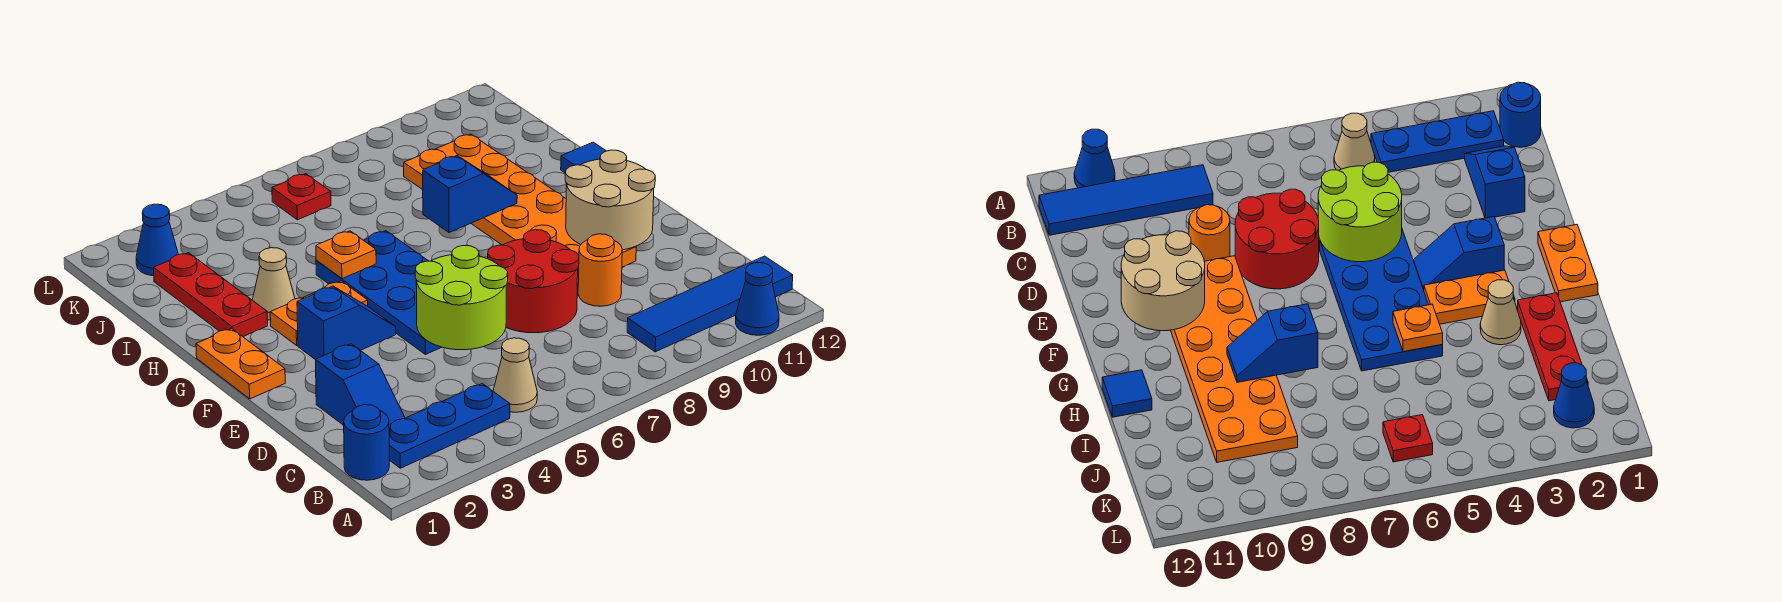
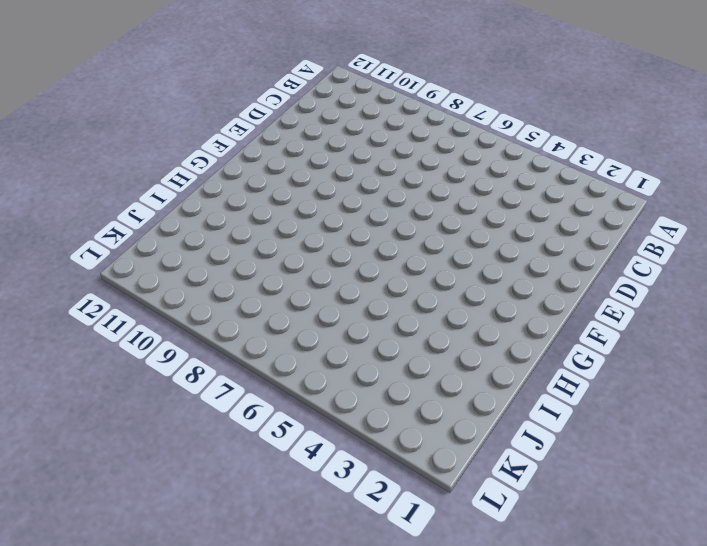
none -> blue 1x1 cone [736,263,779,335]
none -> blue 1x1 round brick [344,405,389,480]
none -> blue 1x3 plate [389,384,510,468]

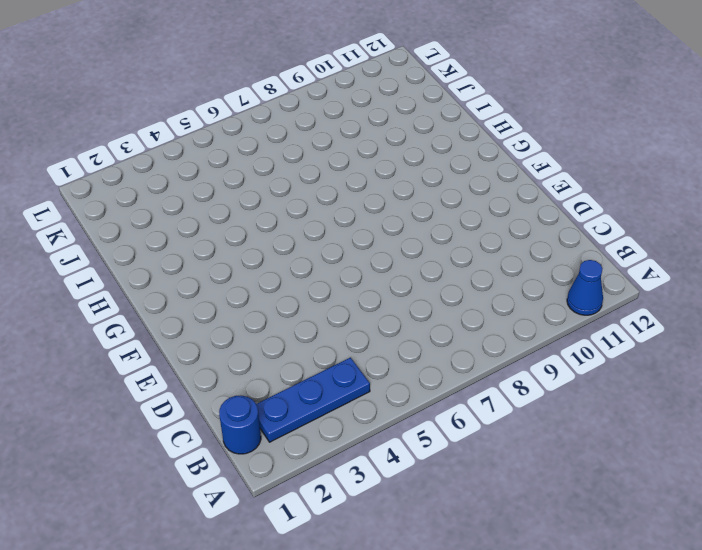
none -> tan 1x1 cone [493,338,537,412]
none -> blue 1x4 tile [627,256,793,352]
none -> blue 1x2 slope [316,344,405,425]

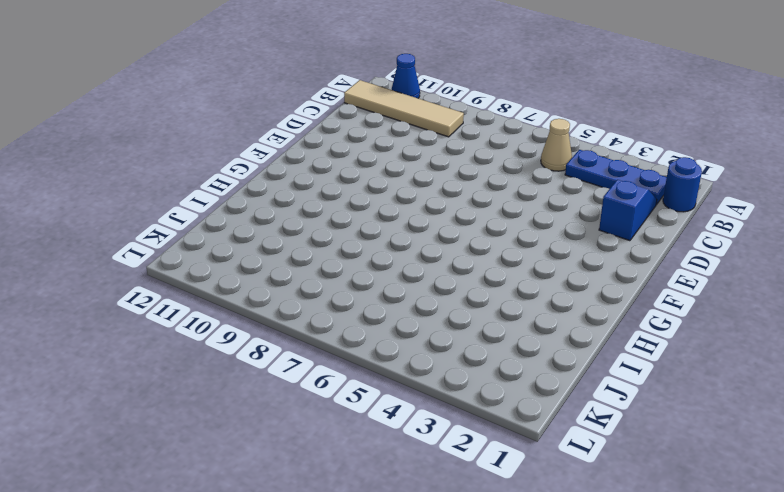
tan 1x4 tile [344,80,464,137] -> blue 1x4 tile [627,256,793,352]
none -> red 2x2 round brick [488,230,579,333]
none -> orange 1x1 round brick [578,234,622,306]
none -> blue 2x4 plate [316,231,442,354]

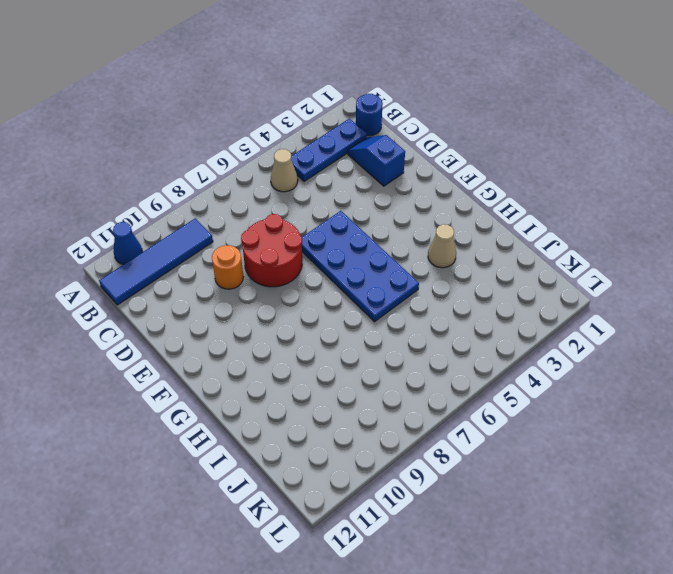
none -> orange 2x6 plate [404,134,636,287]
none -> orange 1x2 plate [196,328,285,399]
none -> blue 1x2 slope [297,286,396,360]

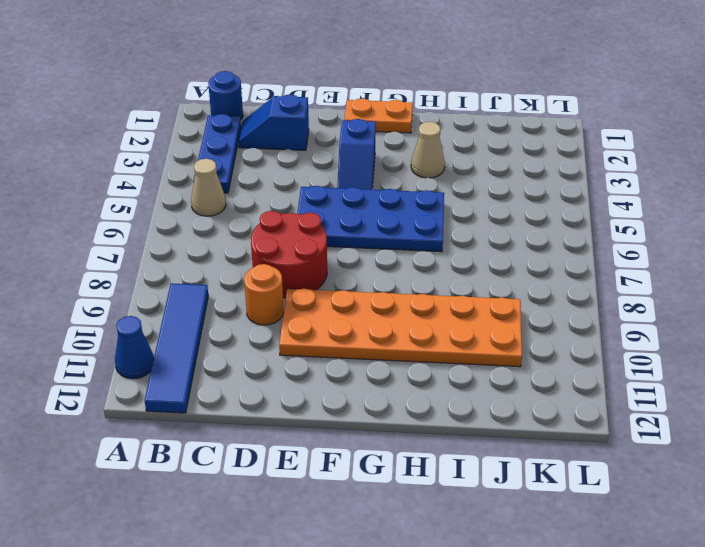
none -> orange 1x2 plate [270,281,368,345]
none -> red 1x3 plate [154,253,268,337]
none -> blue 1x1 tile [561,142,606,173]

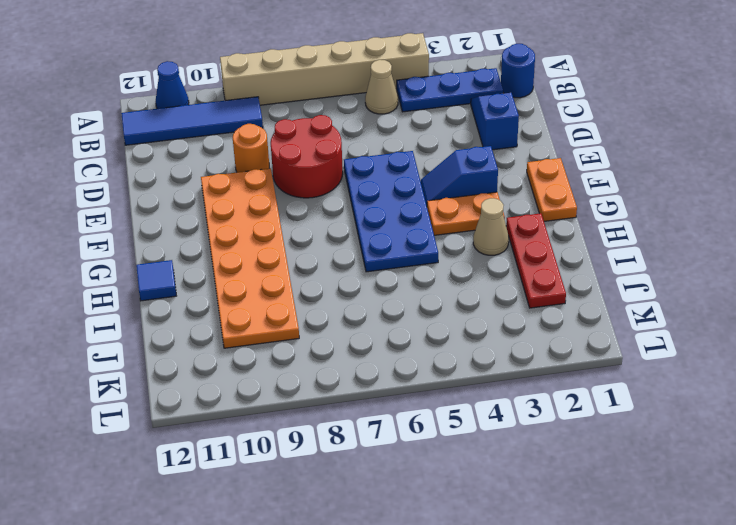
tan 1x6 brick [220,33,429,105] -> none
none -> blue 1x1 cone [136,204,179,276]
none -> red 1x1 plate [272,174,331,220]
none -> lime 2x2 round brick [415,245,508,350]

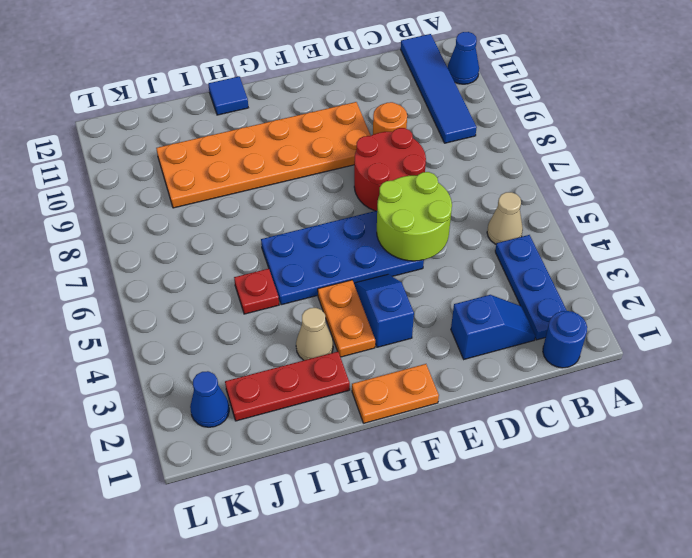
red 1x1 plate [234,269,279,314] -> red 1x1 plate moved to [272,174,331,220]
none -> tan 2x2 round brick [565,150,655,250]
none -> orange 1x1 plate [316,231,376,279]
none -> blue 1x2 slope [423,156,517,232]

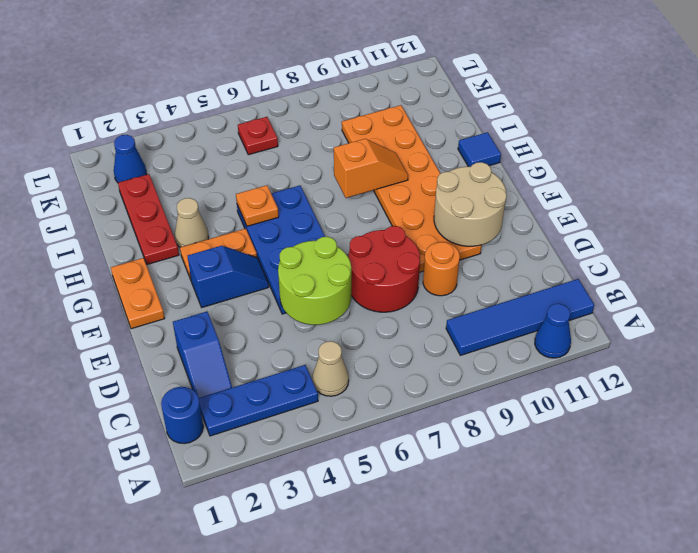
orange 1x2 slope [334,139,408,198] -> blue 1x2 slope [423,156,517,232]

